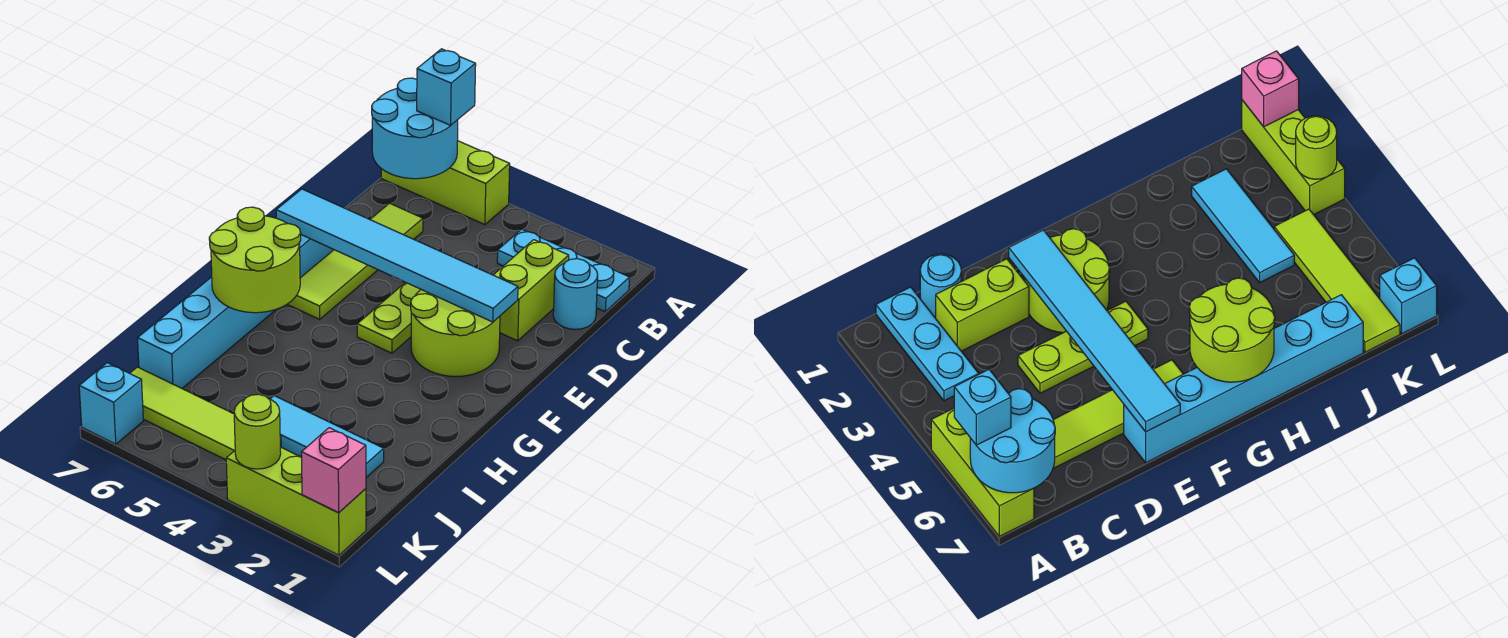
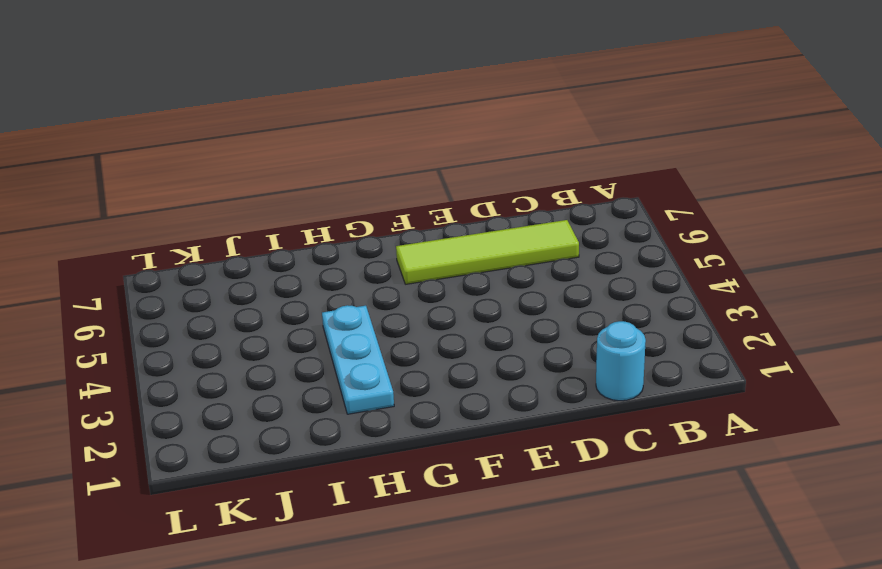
cyan 1x3 plate [322,305,394,414] -> cyan 1x3 plate moved to [497,229,630,312]
none -> lime 1x3 brick [381,141,510,225]
none -> lime 1x2 brick [494,240,569,341]
none -> lime 1x3 plate [357,282,421,353]

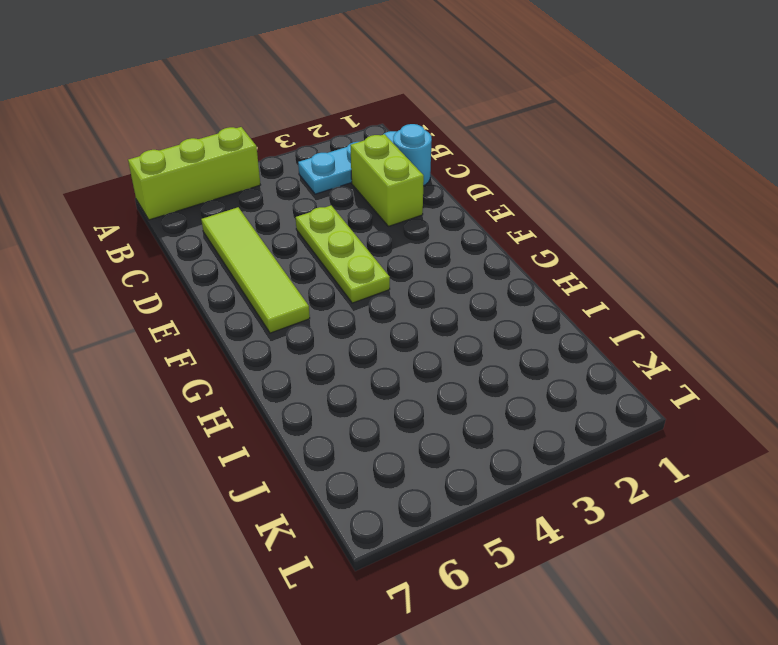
none -> lime 2x2 round brick [411,290,500,377]
none -> cyan 1x6 brick [138,235,334,388]
none -> cyan 1x3 tile [271,396,384,477]

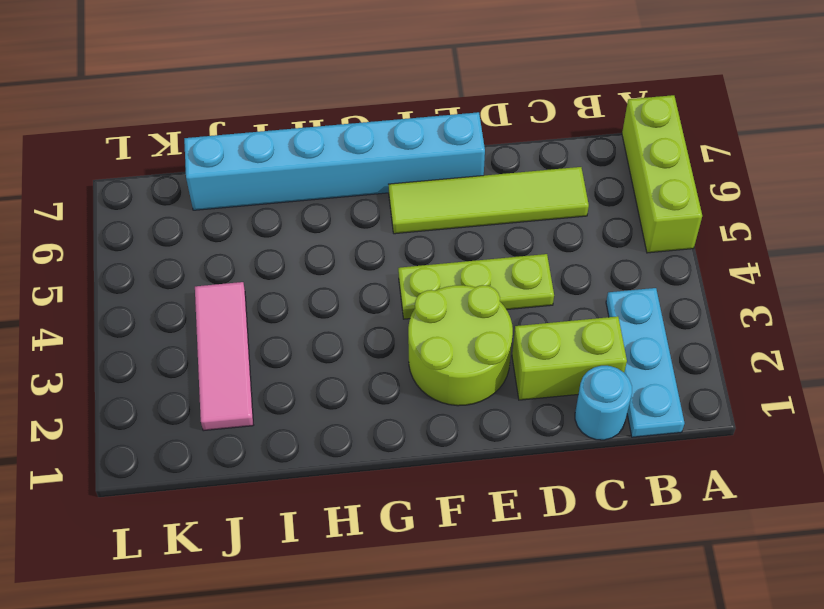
pink 1x3 tile [195,282,253,431] -> cyan 1x3 tile [271,396,384,477]
none -> lime 1x4 tile [130,367,281,460]
none -> lime 1x3 brick [226,447,366,555]
none -> cyan 1x1 brick [79,363,143,444]

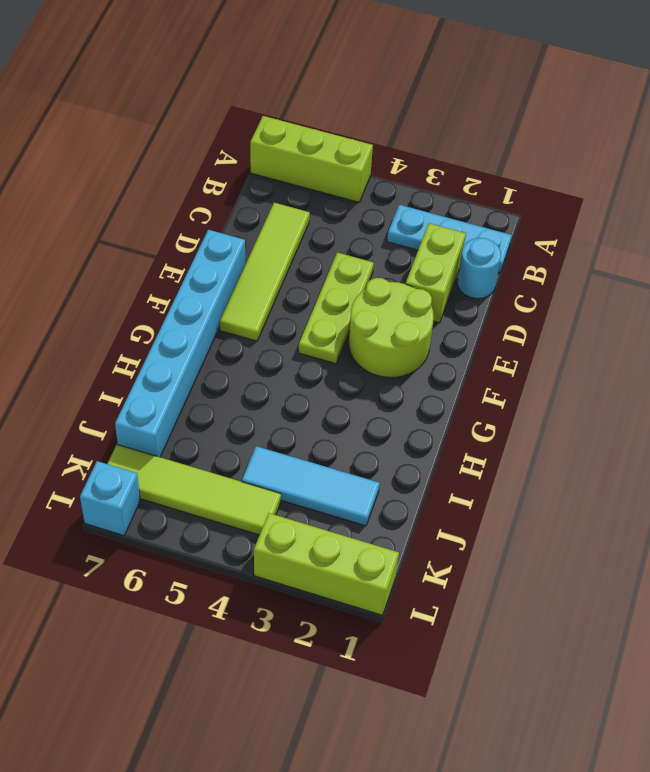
none -> cyan 2x2 round brick [372,78,458,179]
none -> cyan 1x6 tile [276,189,518,322]
none -> lime 2x2 round brick [209,207,301,313]

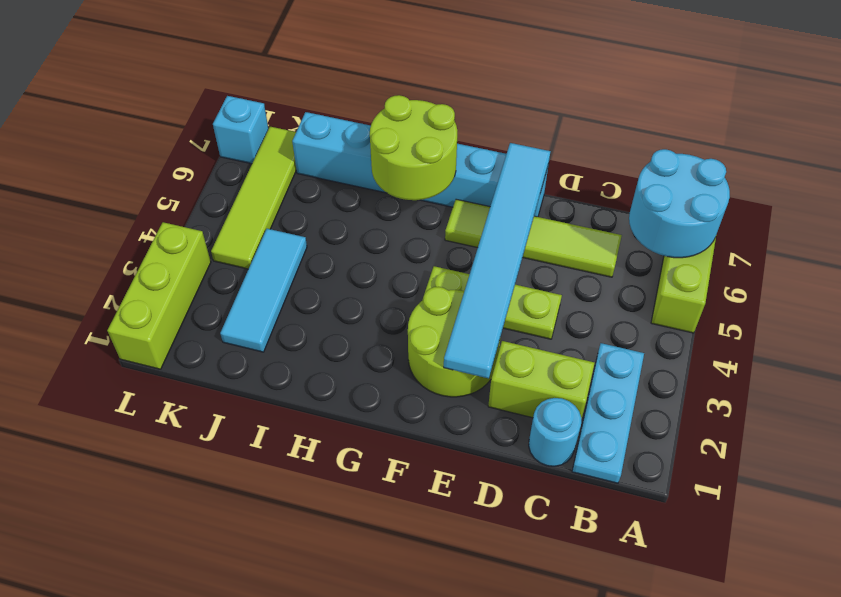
none -> pink 1x1 brick [301,428,366,513]
none -> lime 1x1 round brick [234,394,281,469]
none -> cyan 1x1 brick [417,49,476,125]

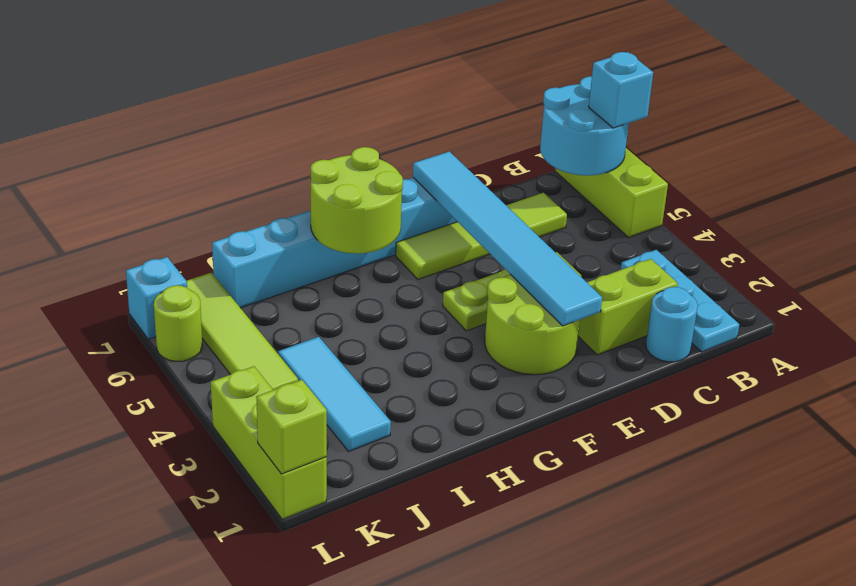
lime 1x1 brick [256,380,327,474] -> pink 1x1 brick [301,428,366,513]
lime 1x1 round brick [154,285,202,361] -> lime 1x1 round brick moved to [234,394,281,469]

